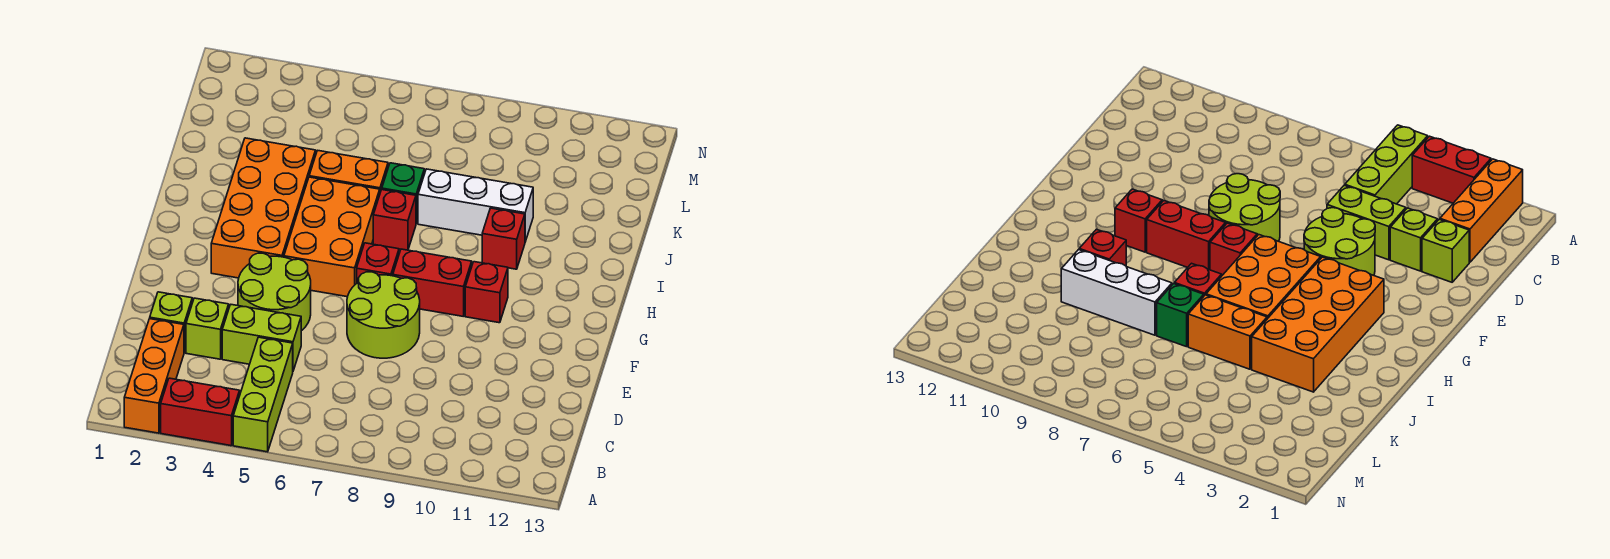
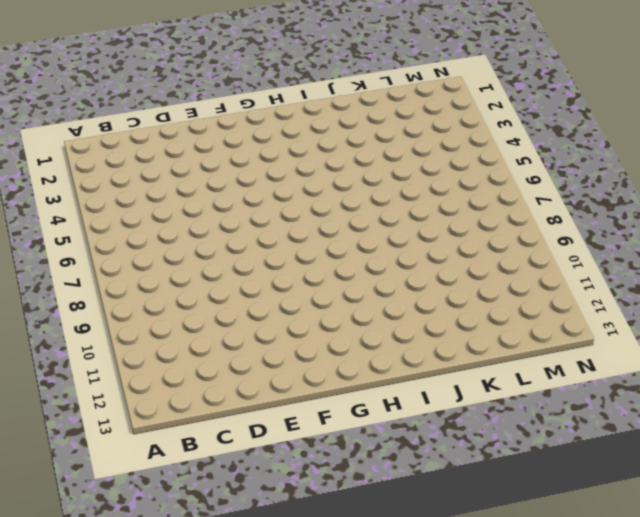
none -> orange 1x3 brick [124,319,184,433]
none -> red 1x2 brick [161,378,240,446]
none -> lime 1x3 brick [233,337,293,452]

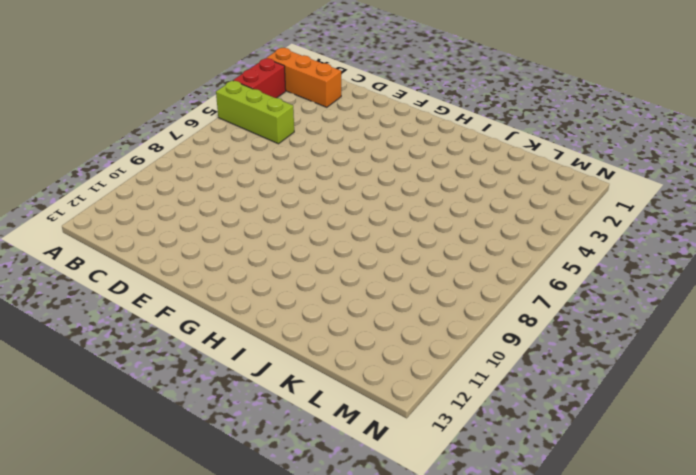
none -> lime 1x1 brick [150,292,192,352]
none -> lime 1x1 brick [186,298,229,359]
none -> lime 1x2 brick [222,305,301,371]

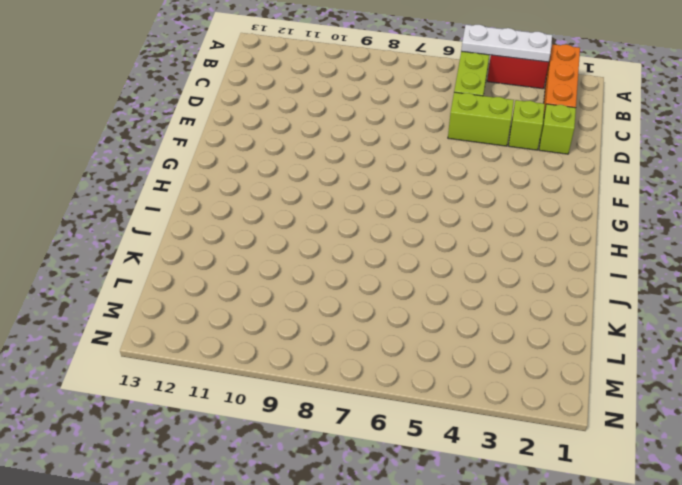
white 1x3 plate [461,25,552,62] -> none
none -> lime 2x2 round brick [238,253,311,331]
none -> lime 2x2 round brick [347,272,420,358]
none -> orange 2x4 brick [211,138,316,278]

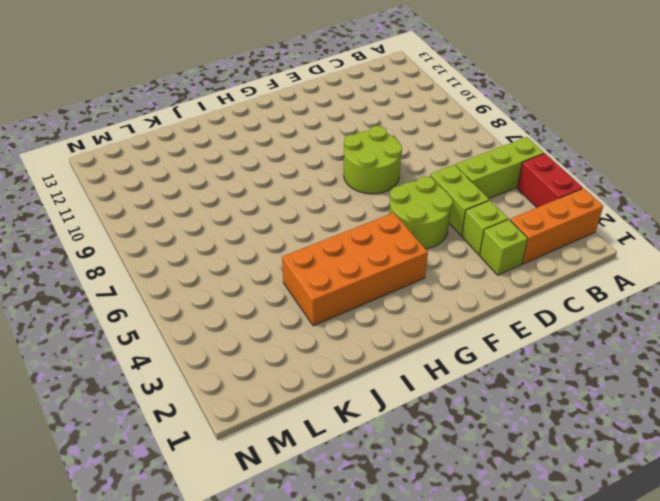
none -> orange 2x3 brick [284,177,380,297]
none -> red 1x1 brick [357,243,399,283]
none -> red 1x2 brick [393,249,472,316]

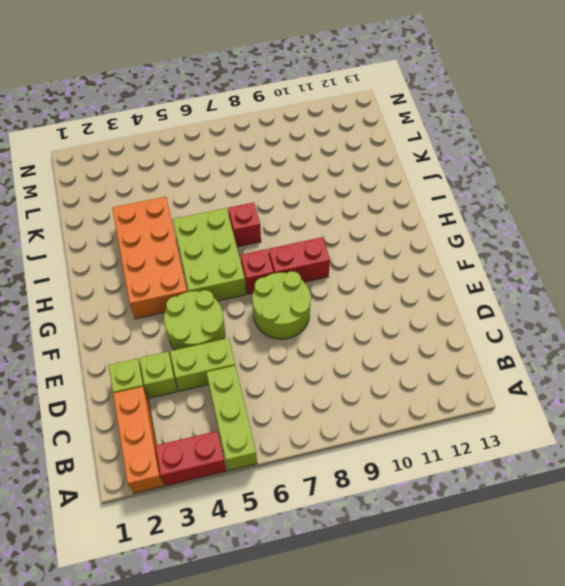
lime 2x3 brick [173,208,246,301] -> orange 2x3 brick [284,177,380,297]
none -> red 1x1 brick [465,262,508,323]
none -> red 1x1 brick [482,208,525,269]
none -> orange 1x2 brick [309,150,388,192]

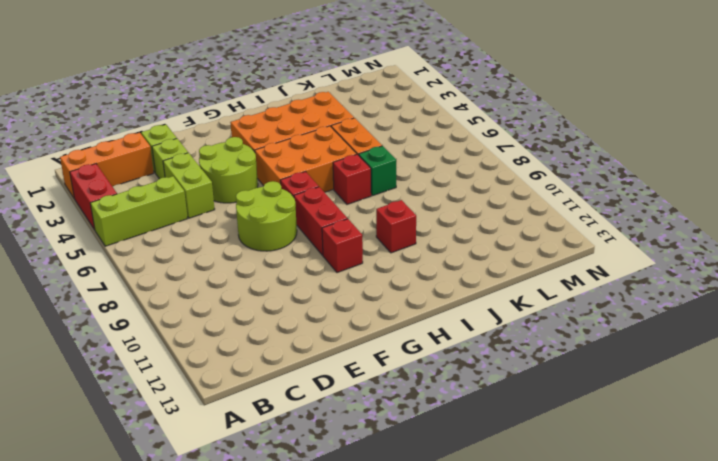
none -> white 1x3 brick [418,169,533,242]

